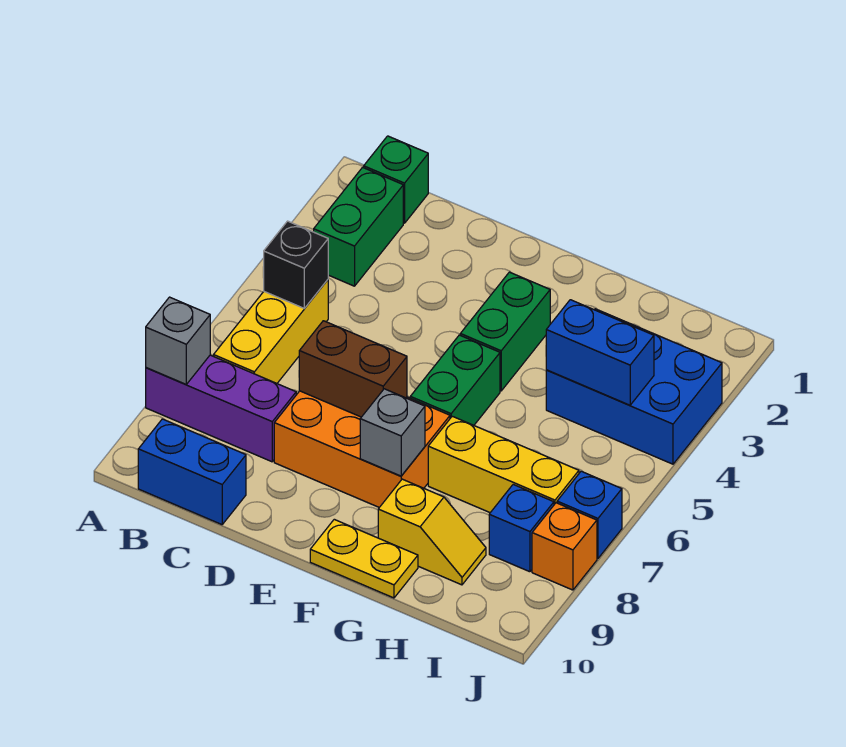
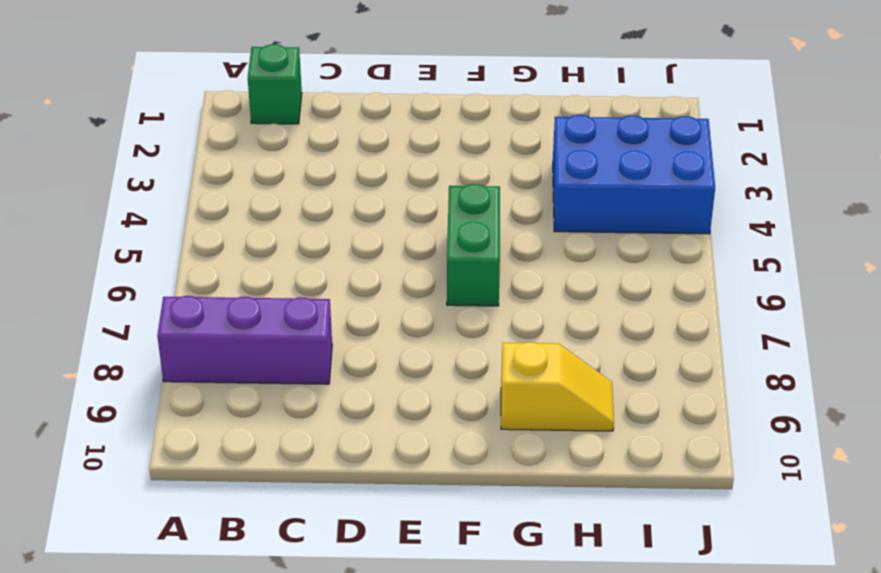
none -> green 1x2 brick [314,167,403,286]
none -> yellow 1x3 brick [214,280,328,383]
none -> blue 1x2 brick [138,419,246,525]

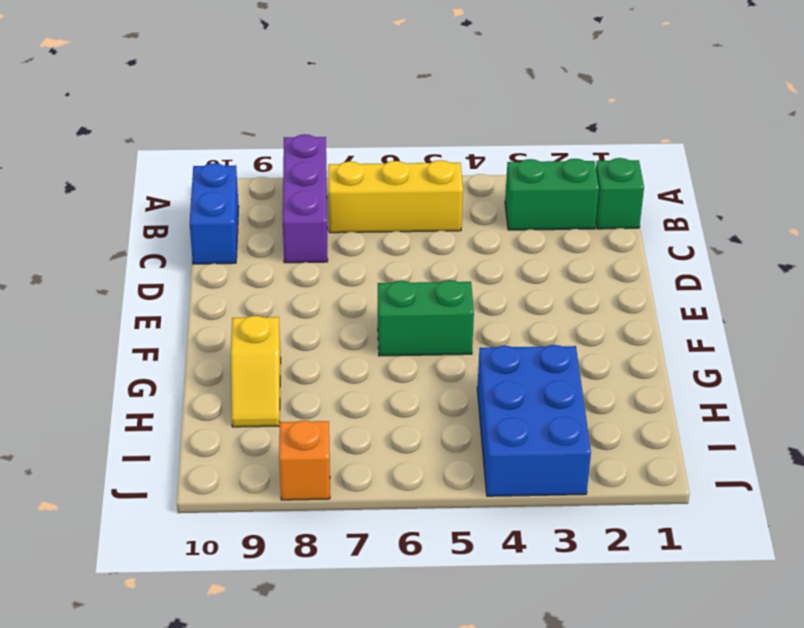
none -> orange 2x3 brick [274,391,450,507]
none -> green 1x2 brick [460,272,550,391]
none -> yellow 1x2 plate [310,519,418,598]

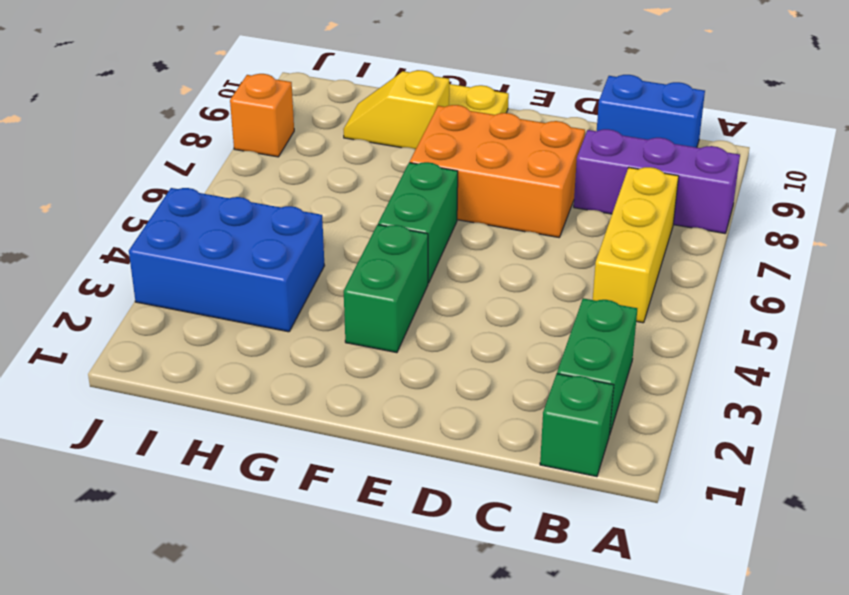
none -> yellow 1x3 brick [428,416,579,513]
none -> blue 1x1 brick [489,485,554,572]
none -> blue 1x1 brick [557,471,622,559]

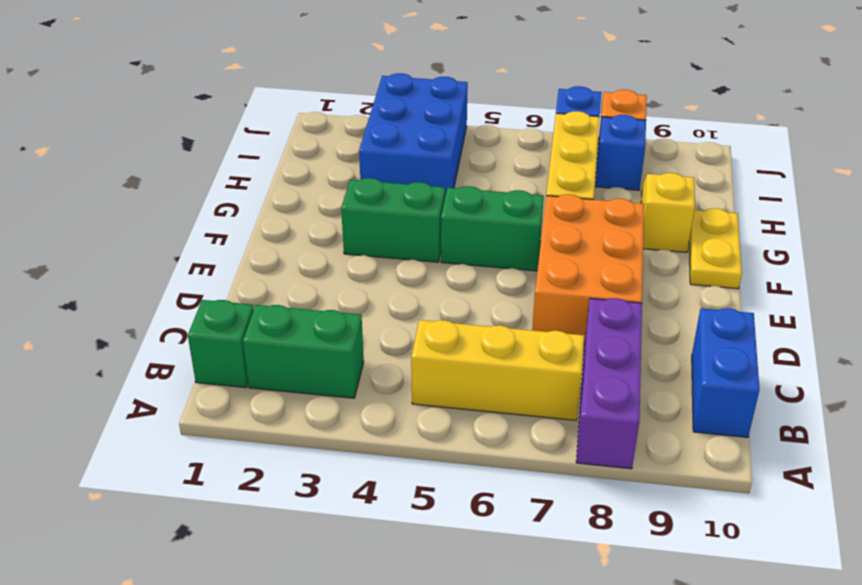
none -> grey 1x1 brick [146,297,210,384]
none -> black 1x1 brick [263,221,328,309]
none -> brown 1x2 brick [299,321,407,417]

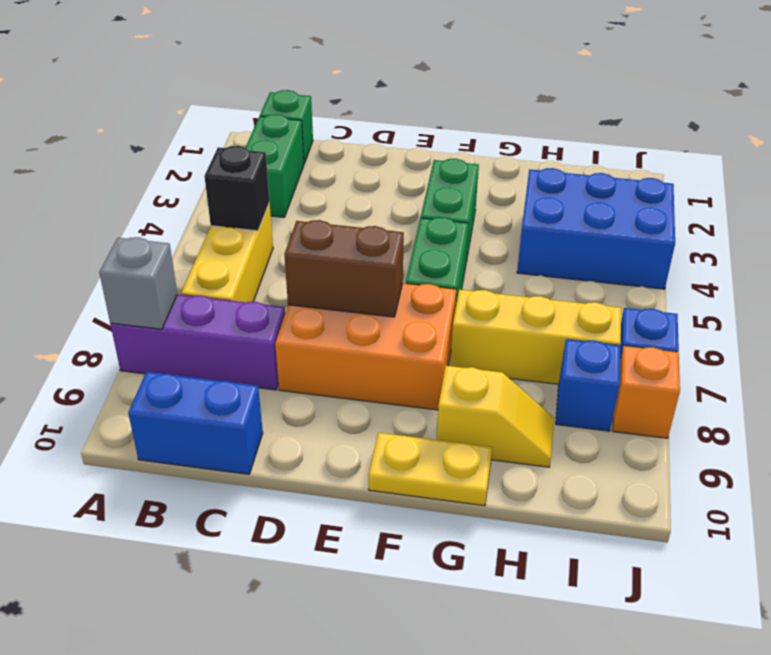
none -> grey 1x1 brick [360,389,425,476]
none -> blue 1x2 brick [546,300,654,405]

